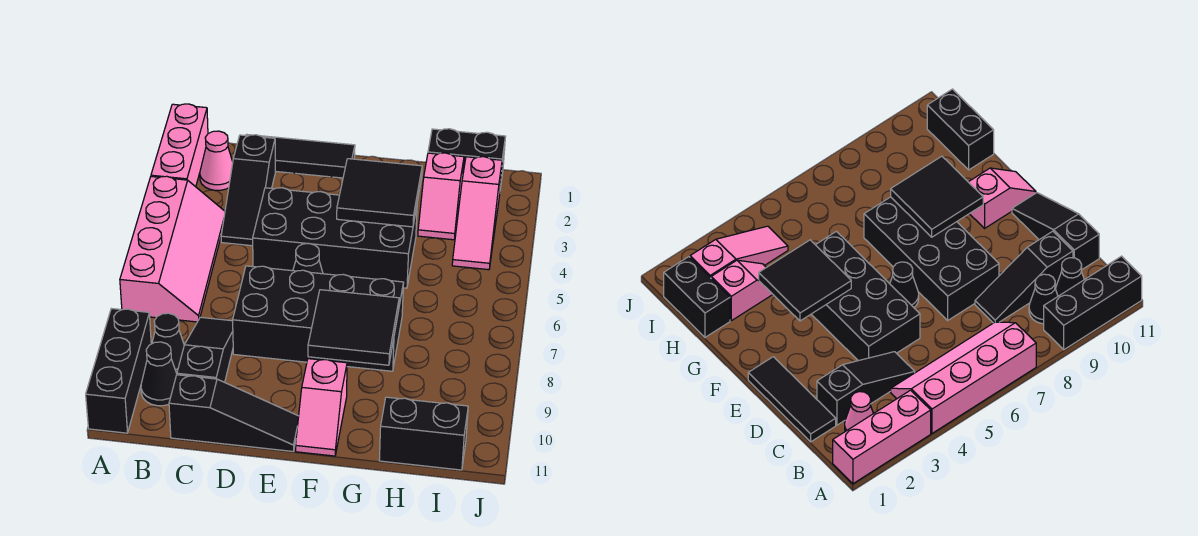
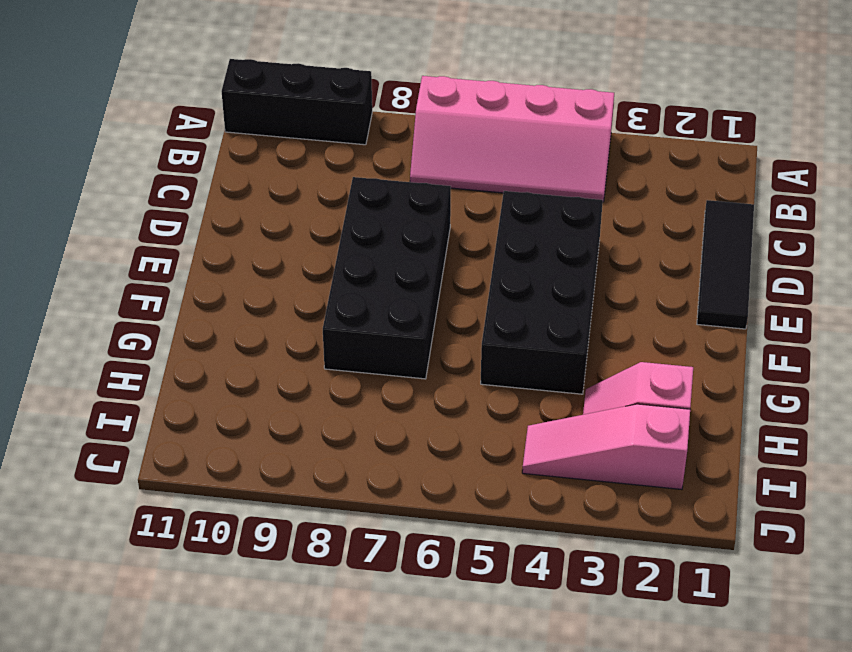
none -> pink 1x3 brick [151,104,208,187]
none -> pink 1x1 cone [200,131,233,190]
none -> black 1x1 cone [152,313,184,373]

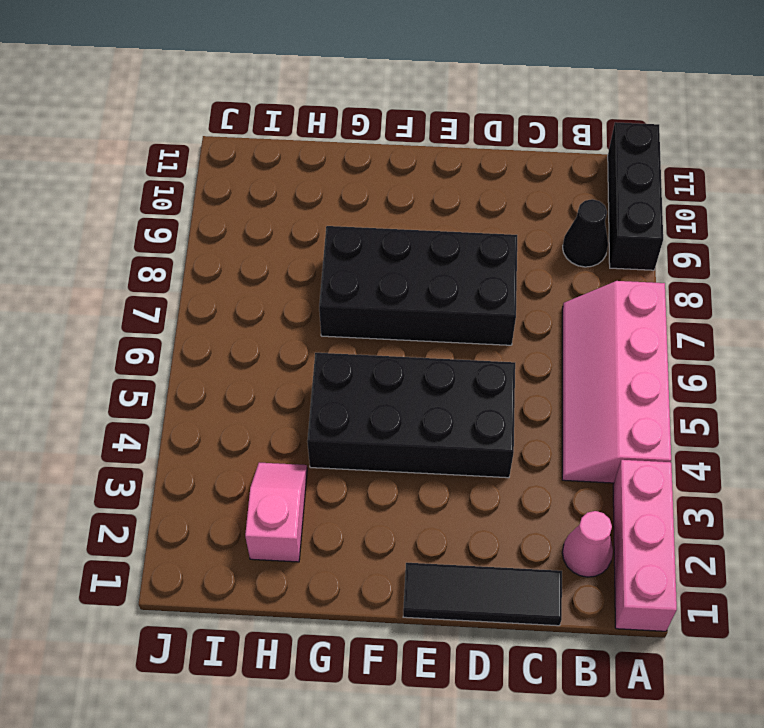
none -> black 1x1 cone [141,342,177,406]
none -> black 1x3 slope [221,135,275,246]
none -> black 1x3 slope [177,317,233,382]

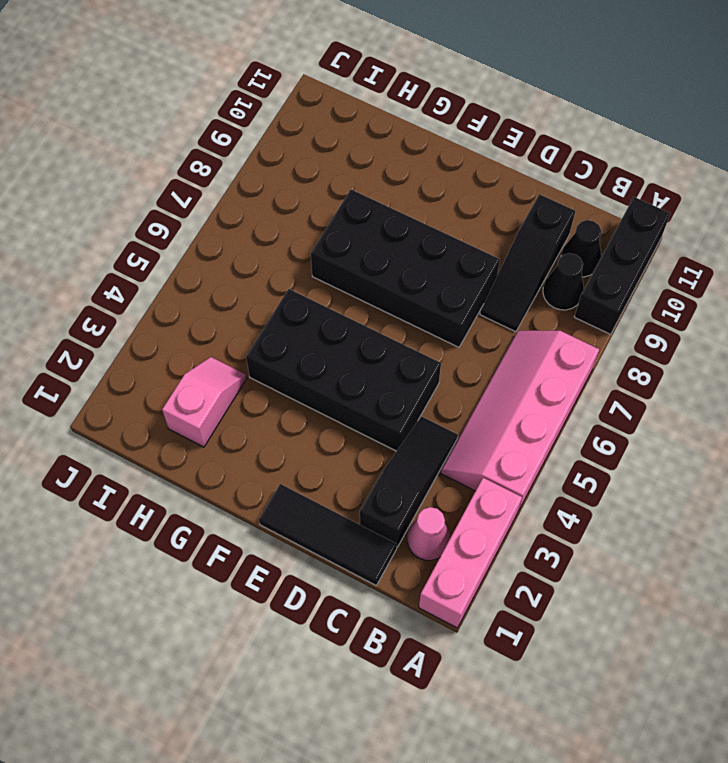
none -> black 1x3 slope [169,375,299,451]
none -> black 1x1 cone [293,244,323,274]
none -> pink 1x2 slope [296,359,347,456]

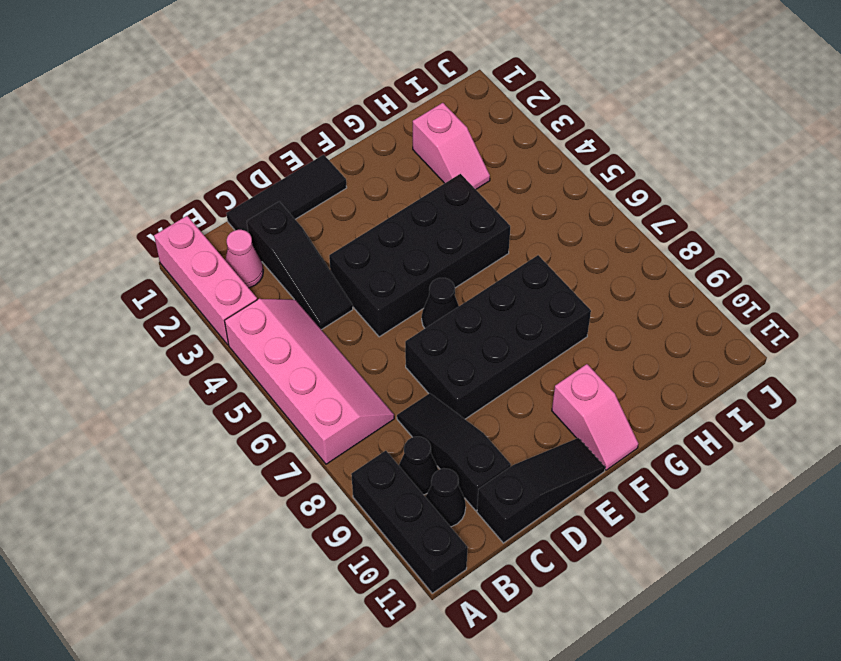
none -> black 1x2 brick [428,129,506,188]
none -> black 1x2 brick [379,397,468,470]
none -> pink 1x3 slope [452,157,502,270]

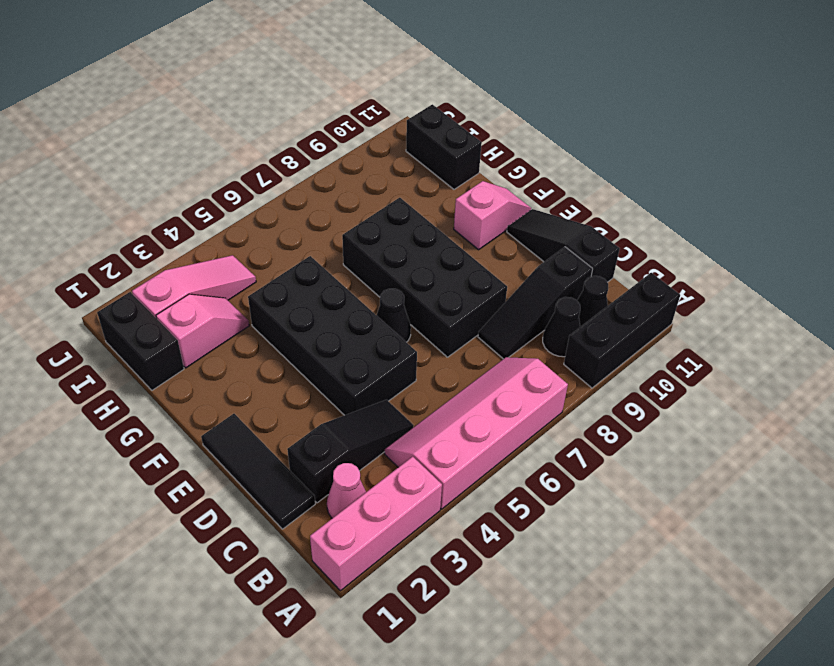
none -> black 2x2 tile [337,159,422,227]
none -> black 2x2 tile [308,290,399,365]

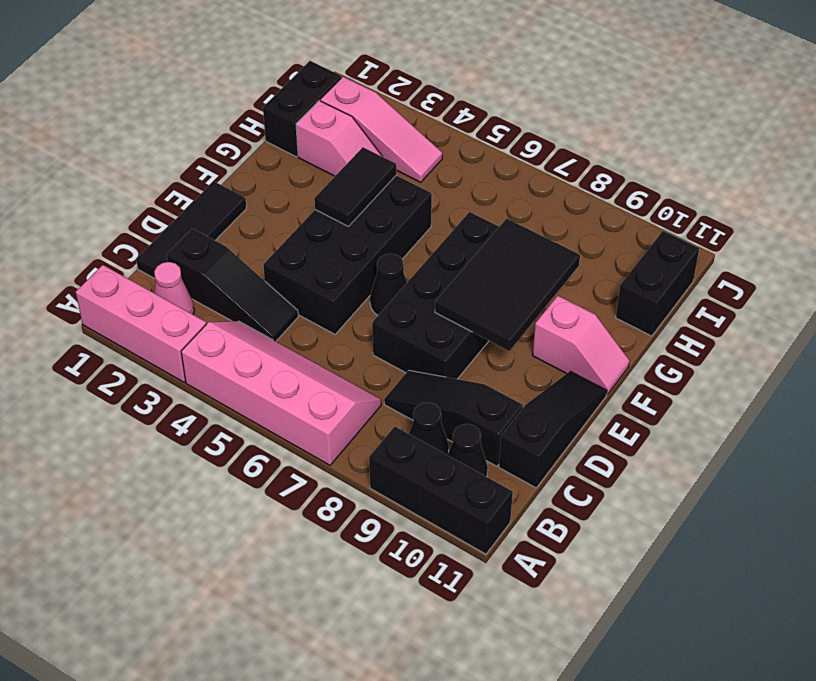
black 2x3 tile [435,219,580,351] -> black 2x2 tile [308,290,399,365]
black 1x2 tile [314,147,396,226] -> black 2x2 tile [337,159,422,227]

